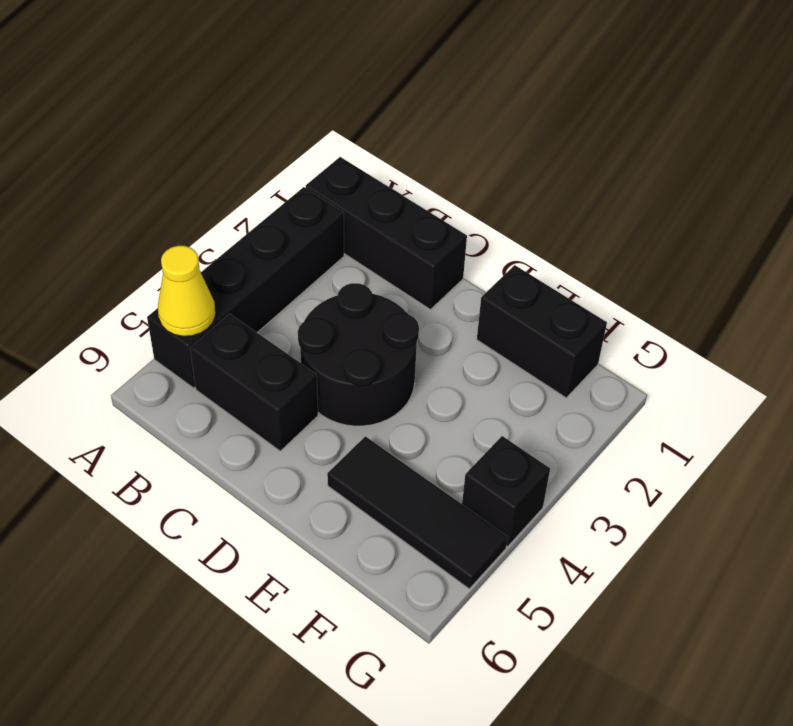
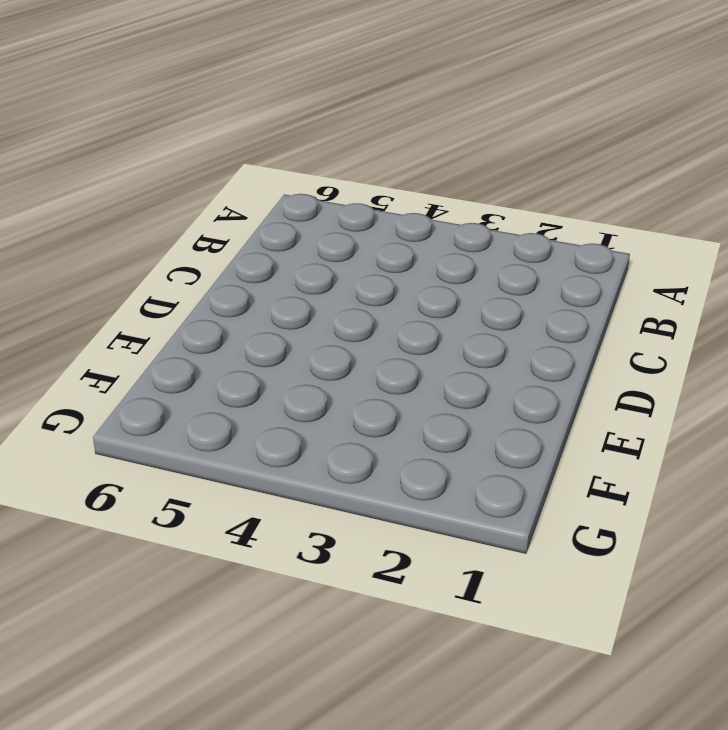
none -> black 1x3 brick [306,157,467,310]
none -> black 1x4 brick [147,187,344,388]

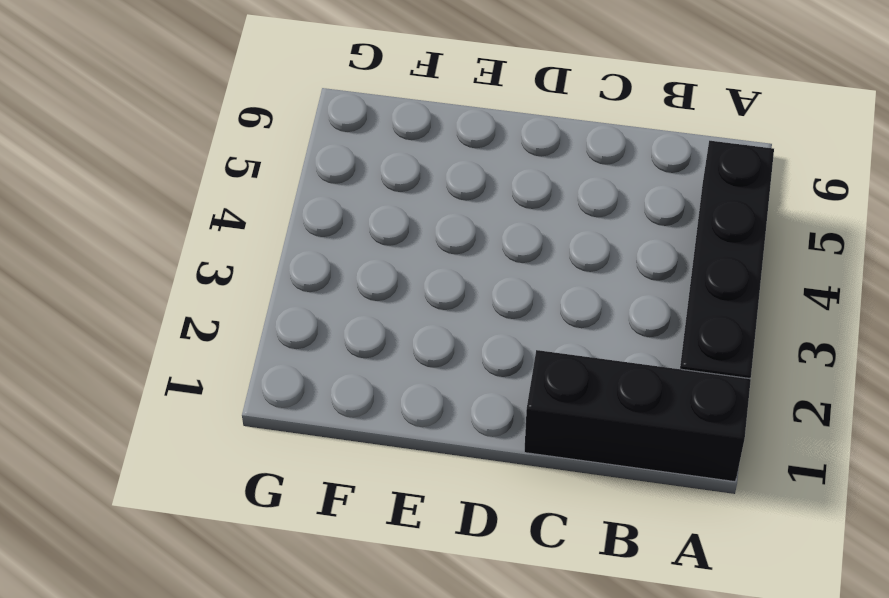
none -> black 1x2 brick [190,314,318,451]
none -> black 2x2 round brick [298,283,419,426]

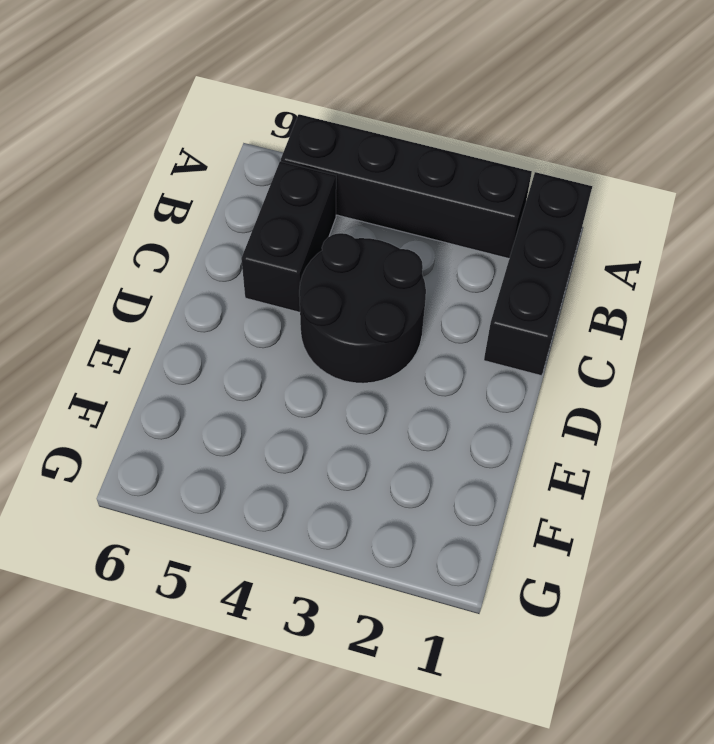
none -> black 1x2 brick [477,265,607,398]
none -> black 1x3 tile [327,436,508,589]

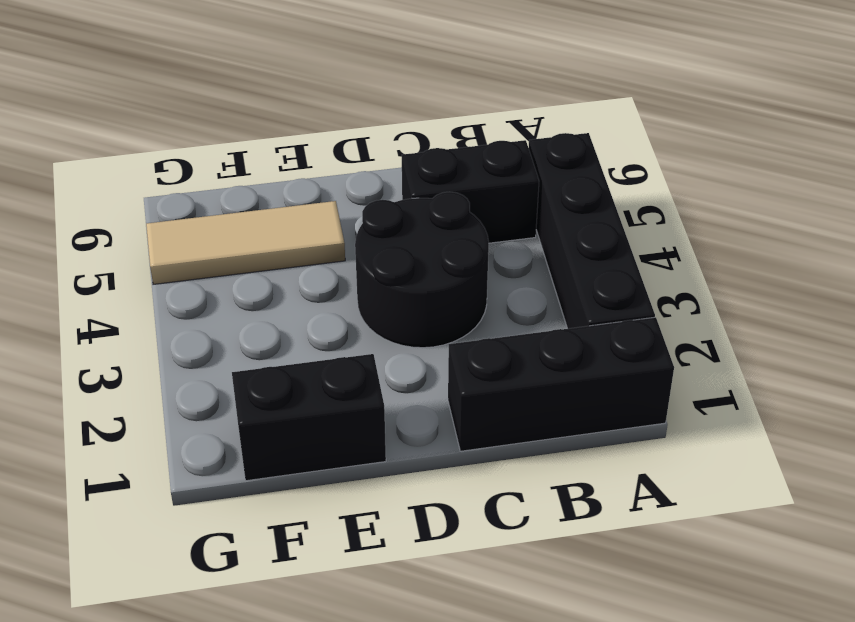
tan 1x3 tile [146,201,345,284] -> black 1x3 tile [327,436,508,589]
none -> black 1x1 brick [462,436,550,546]
none -> yellow 1x1 cone [158,246,215,336]

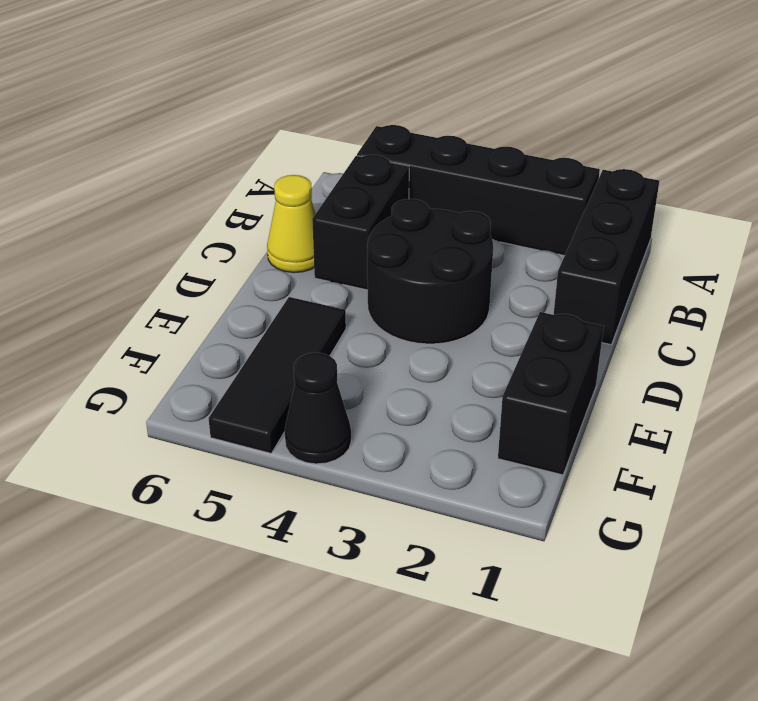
yellow 1x1 cone [267,175,315,273] -> yellow 1x1 cone moved to [158,246,215,336]
black 1x1 cone [285,353,351,464] -> black 1x1 brick [462,436,550,546]

